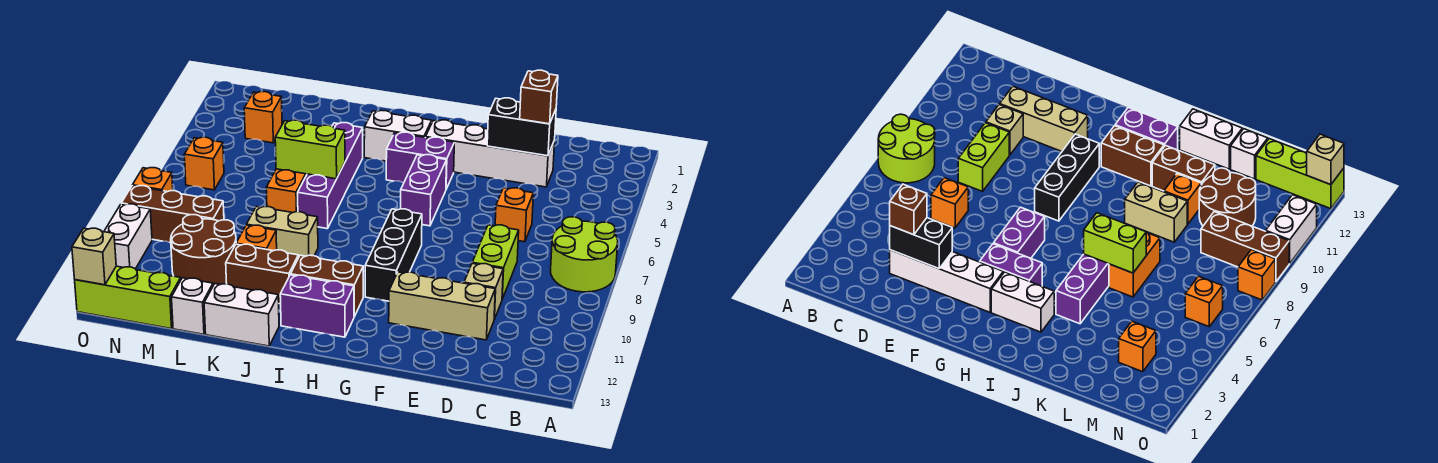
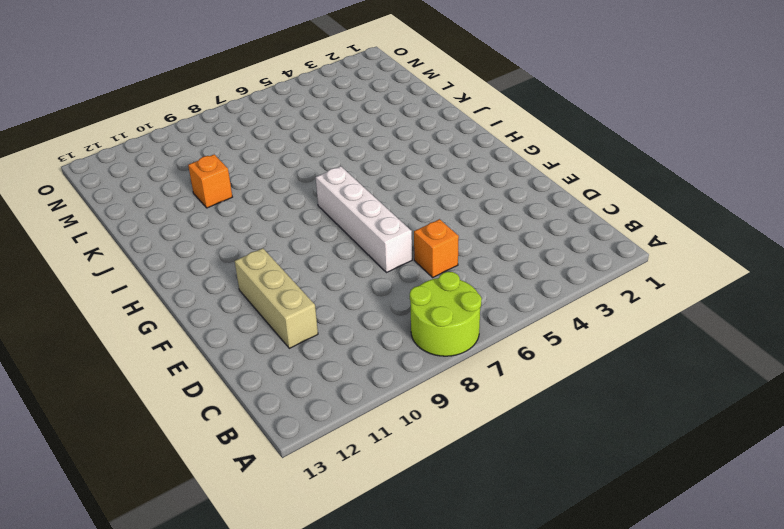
white 1x4 brick [316,166,412,273] -> white 1x4 brick moved to [426,120,555,187]
none -> lime 1x2 brick [472,225,519,299]
none -> tan 1x1 brick [464,263,503,319]
none -> purple 1x2 brick [386,132,454,189]
none -> purple 1x2 brick [401,155,447,226]

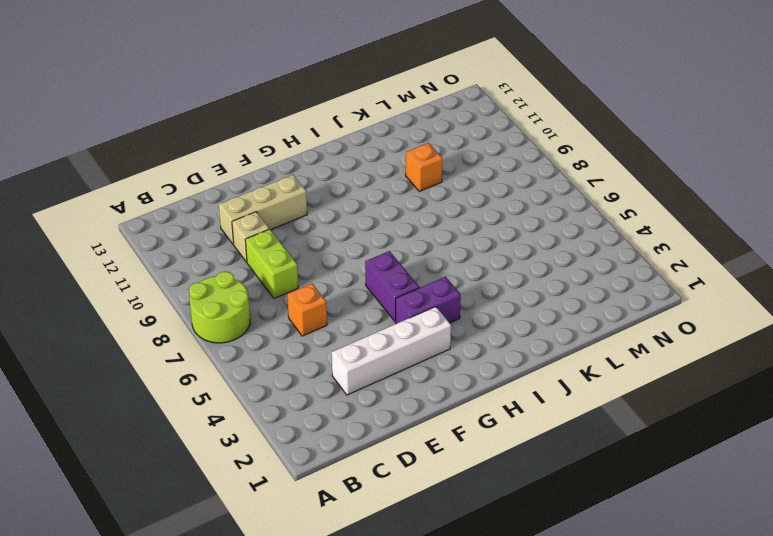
none -> black 1x3 brick [365,209,422,301]
none -> white 1x2 brick [364,110,432,161]
none -> brown 1x2 brick [291,255,363,317]
none -> purple 1x2 brick [280,275,354,337]

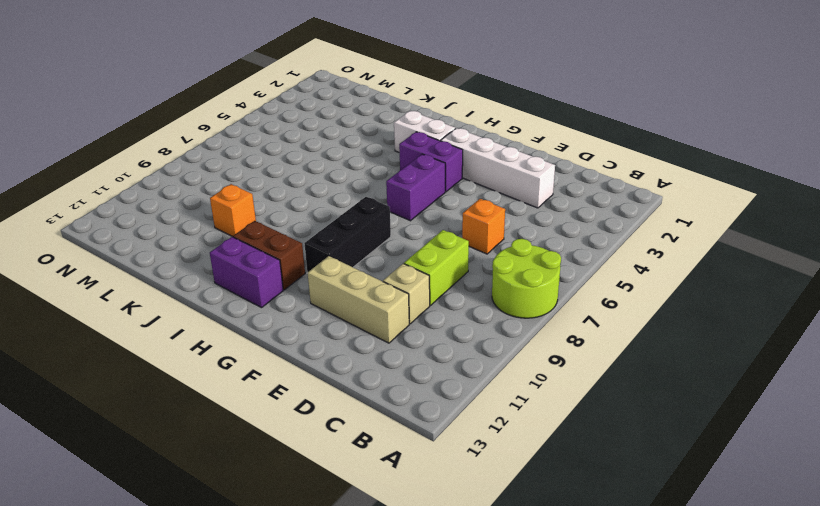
none -> purple 1x4 brick [298,123,363,229]
none -> tan 1x2 brick [246,207,318,258]
none -> brown 1x2 brick [226,244,298,304]
none -> white 1x2 brick [204,284,279,346]

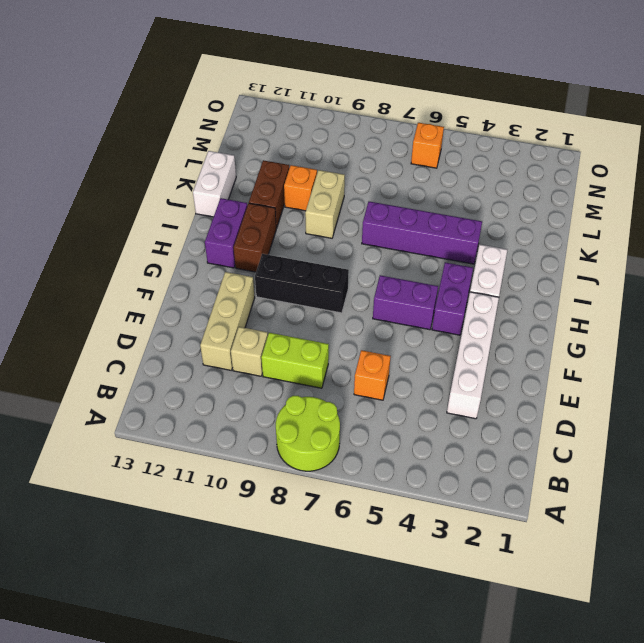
none -> orange 1x2 brick [266,169,307,213]
none -> brown 2x2 round brick [171,215,236,285]
none -> white 1x1 brick [172,278,213,334]
none -> orange 1x1 brick [244,92,282,143]

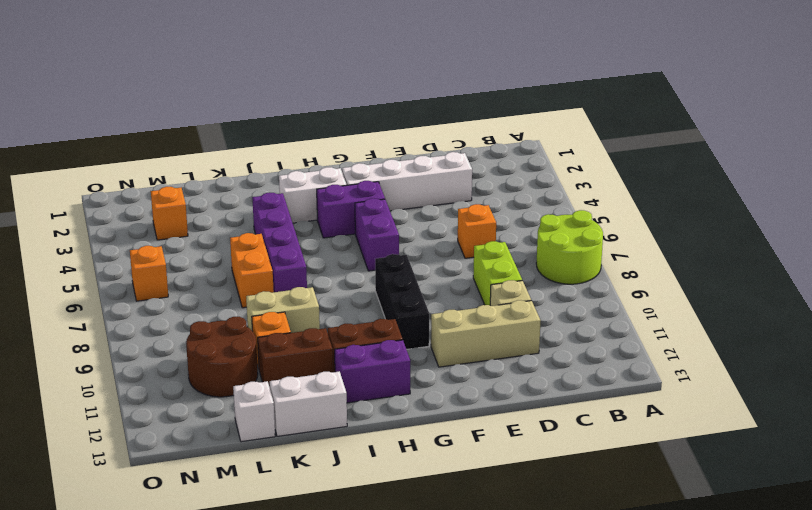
none -> brown 1x3 brick [121,186,224,243]
none -> lime 1x3 brick [75,266,181,329]
none -> orange 1x1 brick [133,168,173,192]
none -> white 1x2 brick [104,204,152,269]

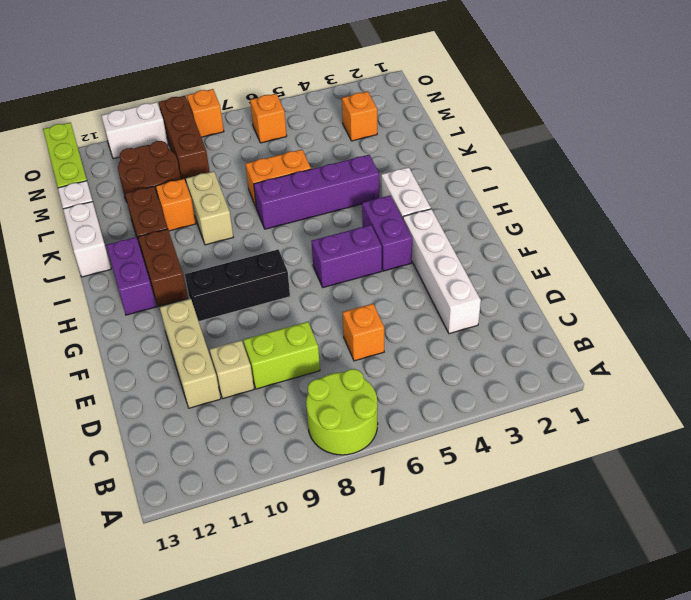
none -> black 1x2 brick [487,98,556,156]
none -> lime 1x2 brick [275,120,345,179]
none -> tan 1x1 brick [72,228,116,285]
none -> brown 1x1 brick [520,70,558,124]

